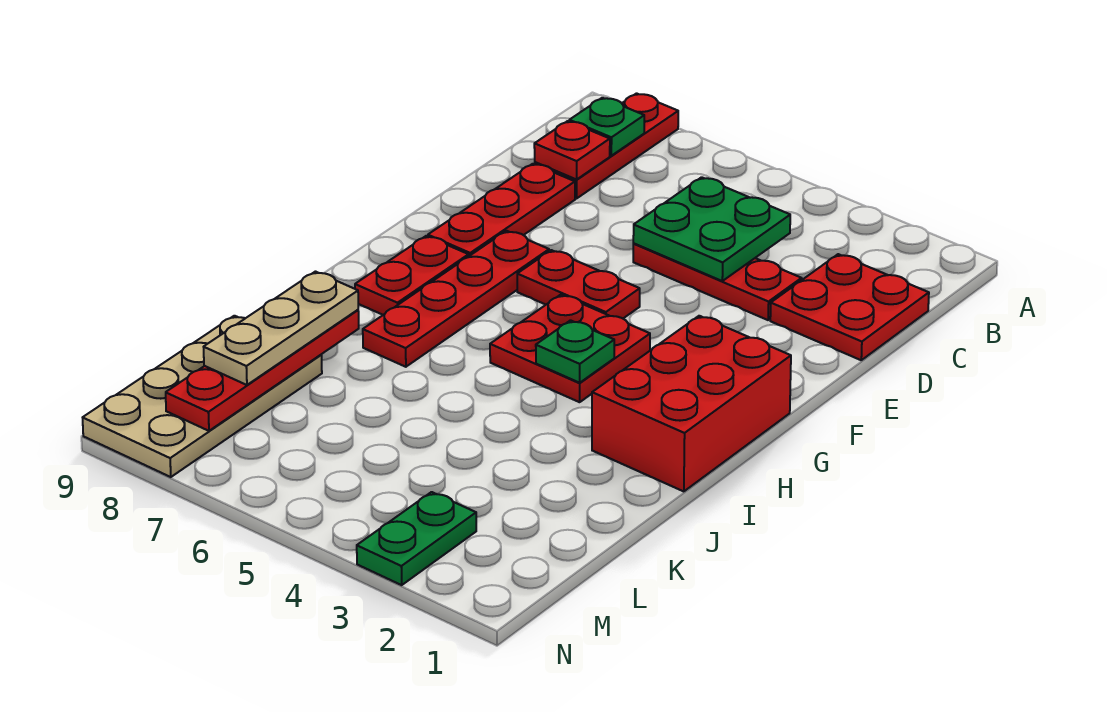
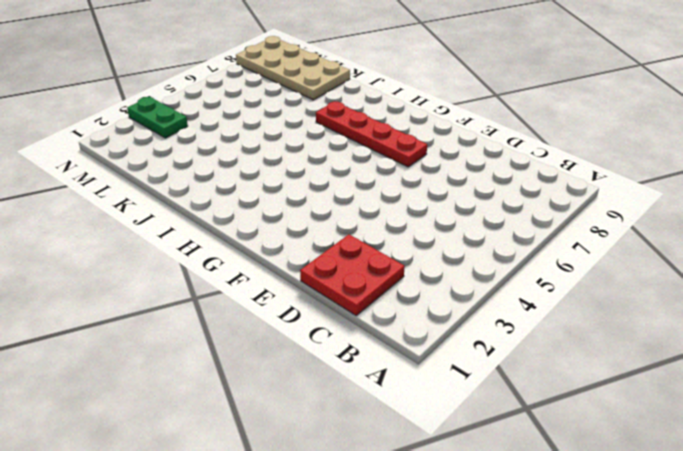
none -> red 1x3 plate [535,93,678,199]
none -> red 1x3 plate [633,244,802,320]
none -> red 1x3 plate [428,164,575,256]

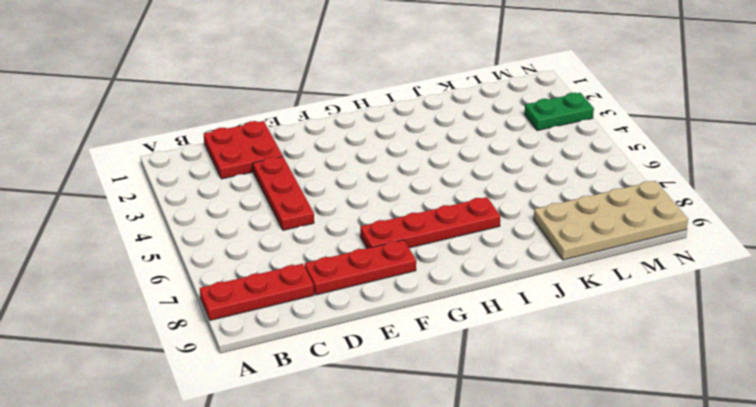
none -> red 1x2 plate [517,250,640,318]
none -> red 2x3 brick [592,316,791,491]
none -> red 2x2 plate [490,295,650,402]

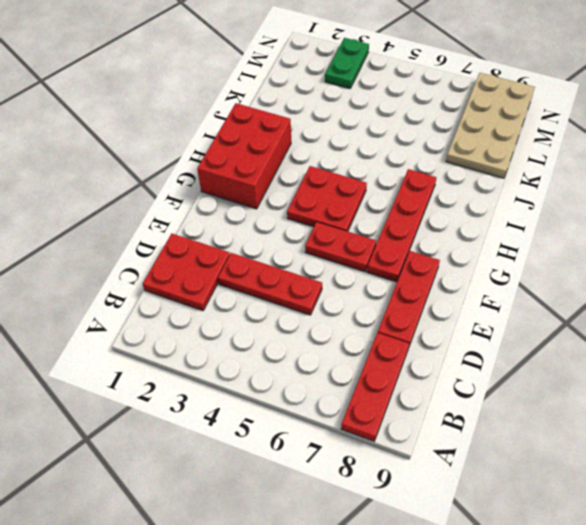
none -> red 1x2 plate [355,236,469,315]
none -> green 1x1 plate [569,98,644,156]
none -> green 2x2 plate [633,177,790,281]

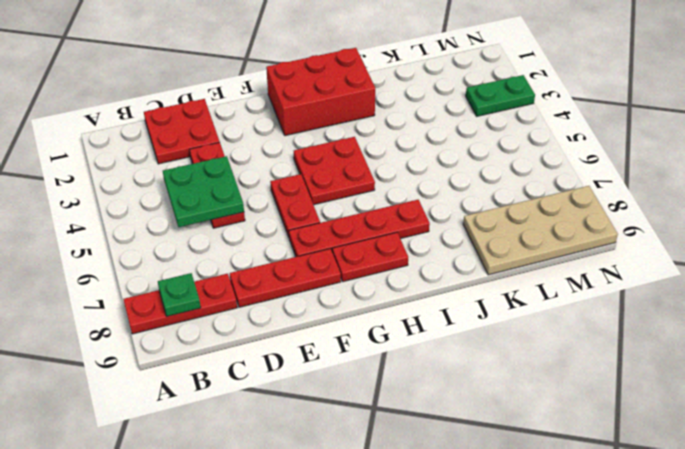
none -> red 1x1 plate [534,121,610,179]
none -> green 1x1 plate [536,320,614,383]
none -> red 1x4 plate [166,310,359,431]

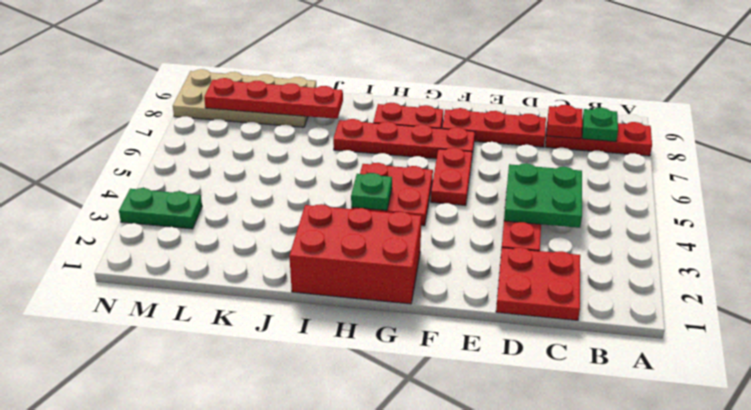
none -> tan 1x3 plate [204,272,358,385]

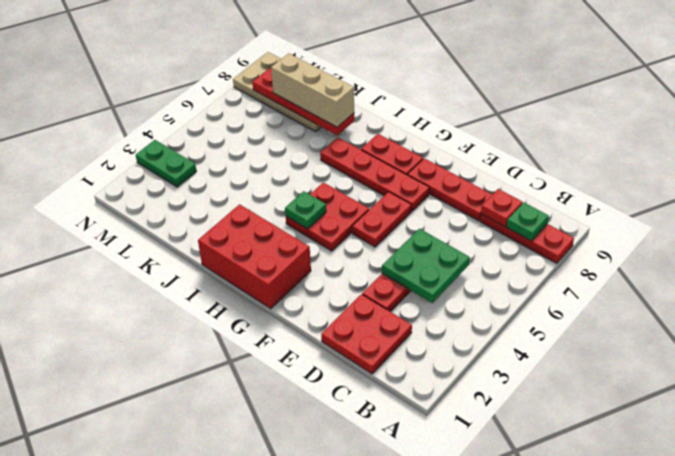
tan 1x3 brick [271,53,354,127] -> tan 1x3 plate [204,272,358,385]

